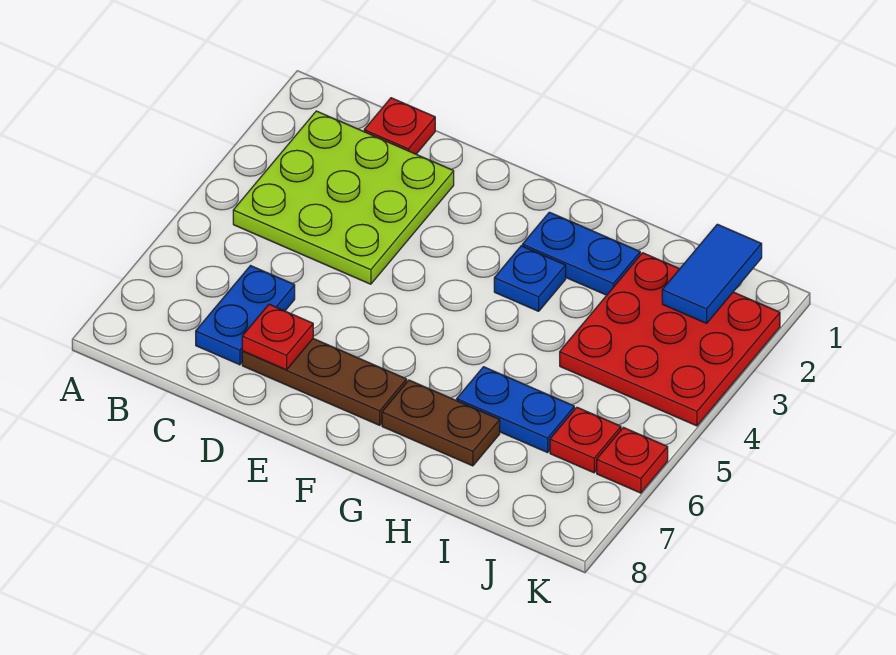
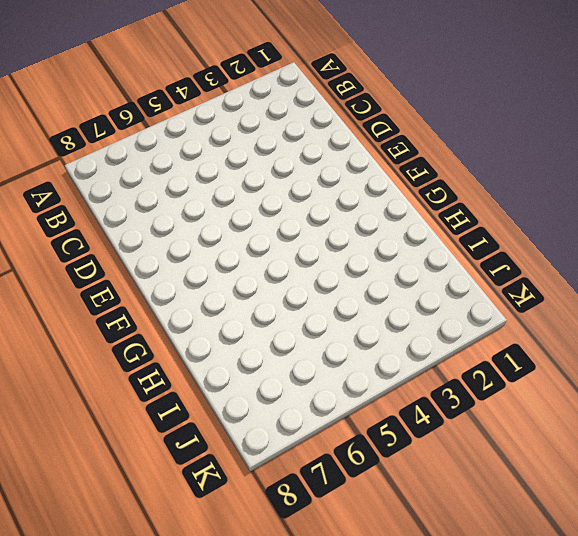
none -> lime 3x3 plate [233,111,454,284]
none -> red 1x1 plate [364,98,435,154]
none -> blue 1x2 plate [196,266,295,365]

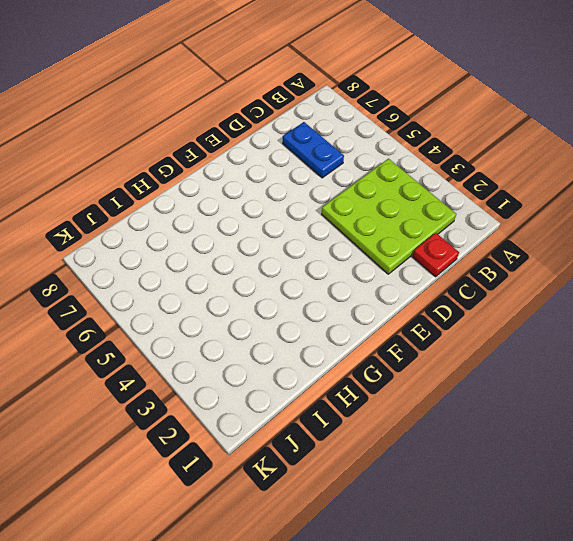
none -> brown 1x3 plate [242,339,407,425]
none -> blue 1x2 plate [522,212,640,295]
none -> blue 1x1 plate [494,246,566,311]

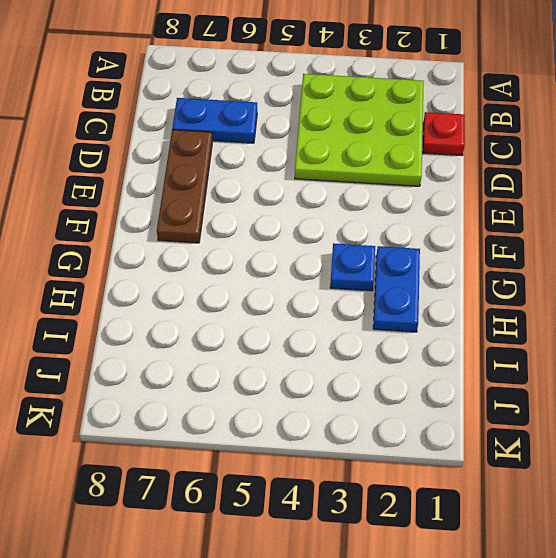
none -> brown 1x2 plate [382,380,500,466]
none -> blue 1x2 plate [457,367,574,453]
none -> red 3x3 plate [560,253,780,426]

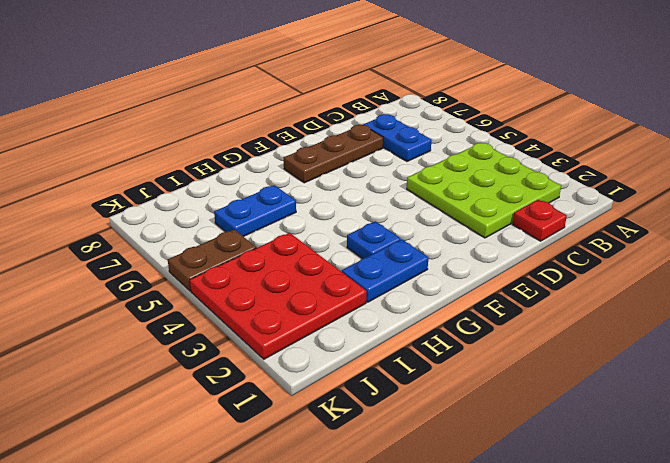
brown 1x2 plate [168,230,256,291] -> brown 1x2 plate moved to [382,380,500,466]
none -> red 1x1 plate [550,407,621,473]
none -> red 1x1 plate [597,427,668,493]
none -> red 1x1 plate [242,304,313,370]

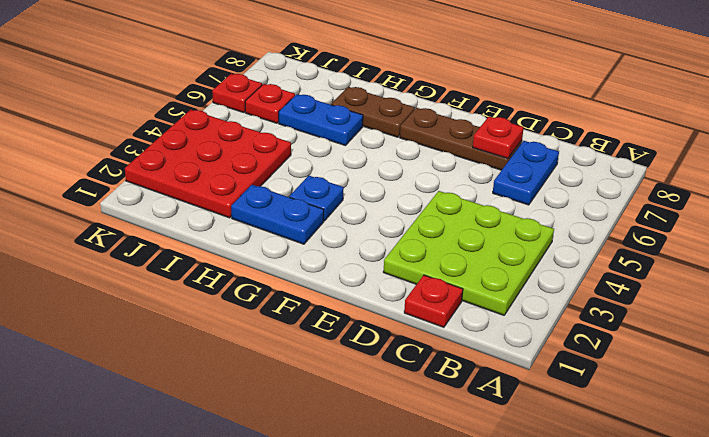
none -> blue 1x2 tile [662,224,762,323]

